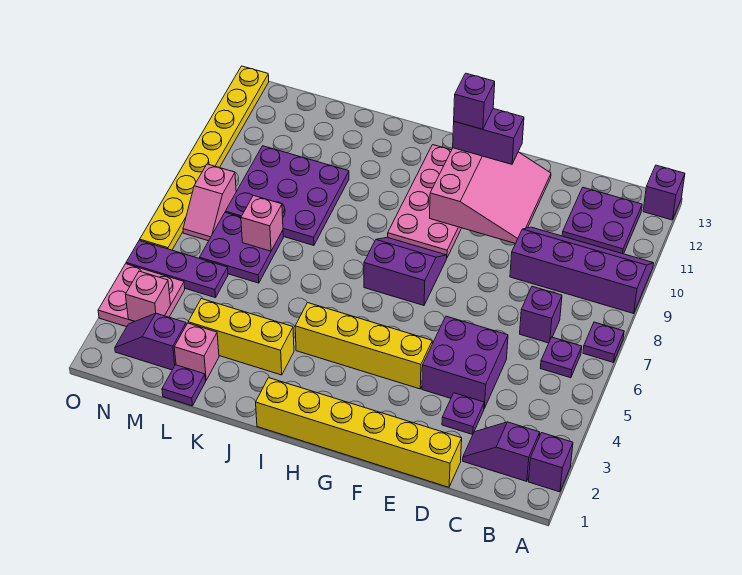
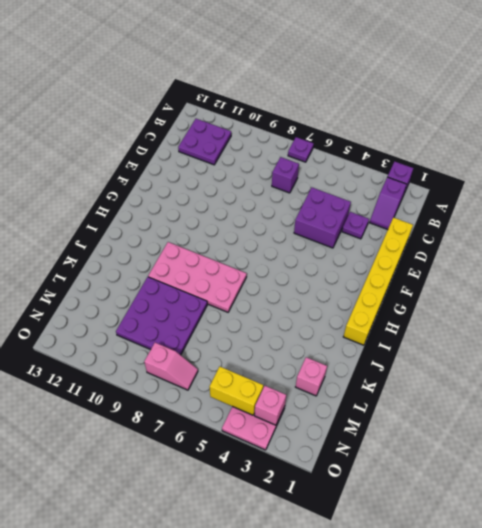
pink 2x4 plate [148,242,247,312] -> pink 2x4 plate moved to [388,145,461,257]
yellow 1x2 brick [209,367,263,415] -> none
none -> purple 2x4 slope [510,227,654,314]
none -> purple 1x1 brick [643,165,685,220]
none -> purple 1x1 plate [541,337,582,378]

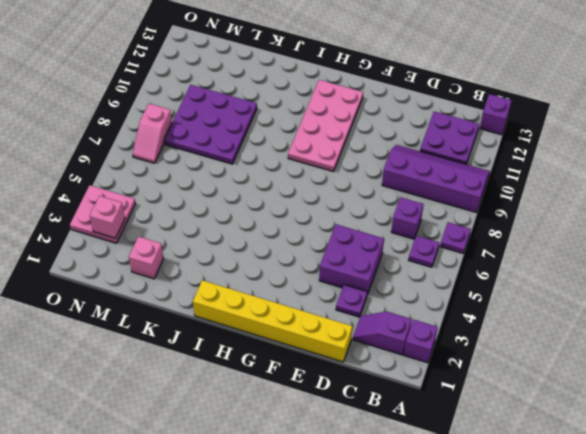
none -> yellow 1x4 brick [295,303,432,389]
none -> purple 2x2 slope [364,237,447,305]
none -> yellow 1x3 brick [188,299,294,375]

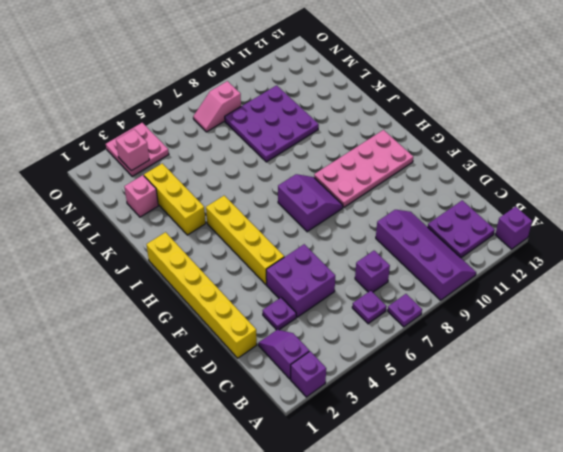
none -> purple 1x1 plate [162,365,206,406]
none -> purple 2x2 plate [200,212,283,283]
none -> purple 1x2 slope [115,313,186,370]

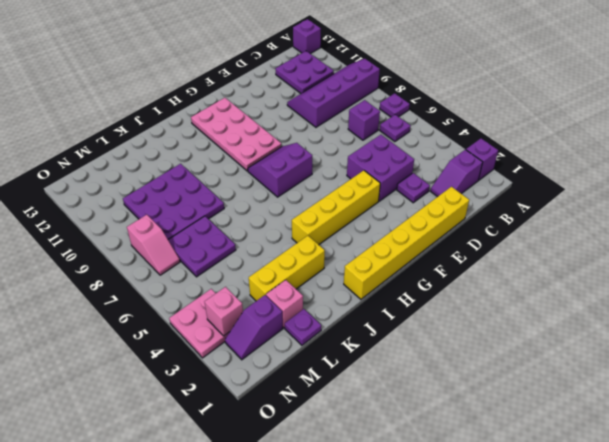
none -> purple 1x3 plate [126,240,228,298]
none -> yellow 1x8 plate [140,66,269,250]
none -> pink 3x3 slope [430,148,551,243]

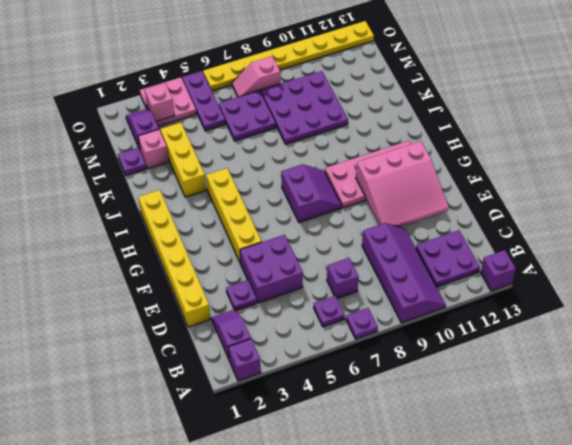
none -> pink 1x1 brick [241,195,283,251]
none -> purple 1x2 brick [453,109,524,164]
none -> purple 1x1 brick [454,73,495,129]

